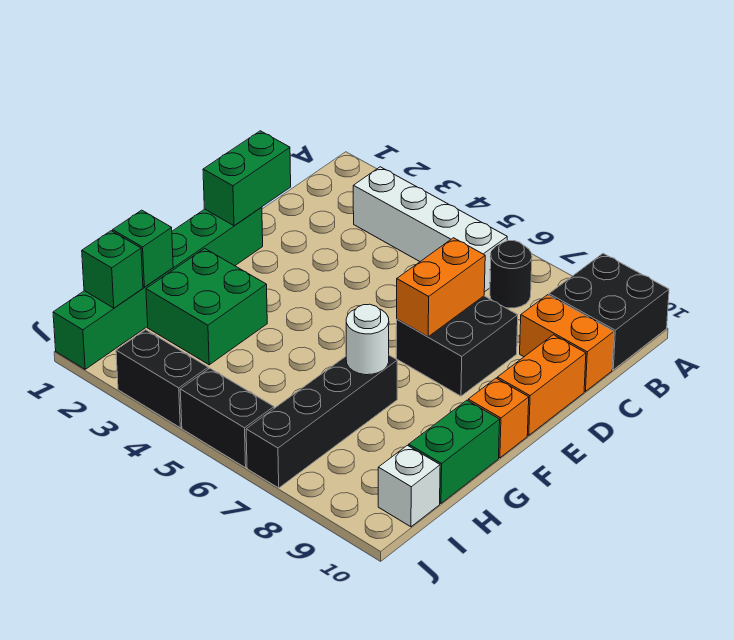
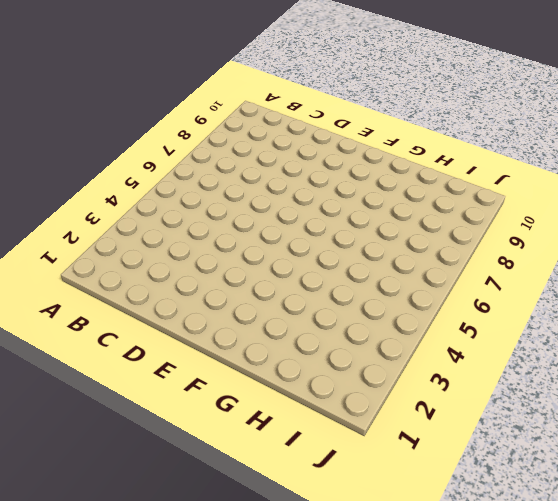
none -> black 2x2 brick [549,254,669,370]
none -> white 1x4 brick [353,167,507,292]
none -> black 1x1 round brick [490,241,532,308]

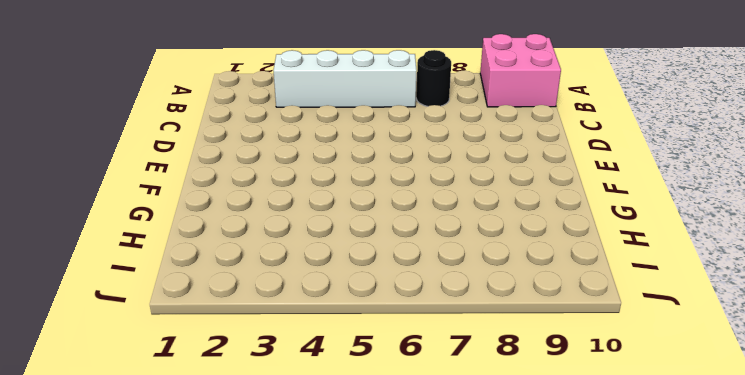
pink 2x2 brick [480,34,561,107] -> black 2x2 brick [549,254,669,370]
none -> orange 1x2 brick [520,295,614,391]
none -> black 2x2 brick [396,296,518,396]
none -> orange 1x2 brick [497,335,586,435]

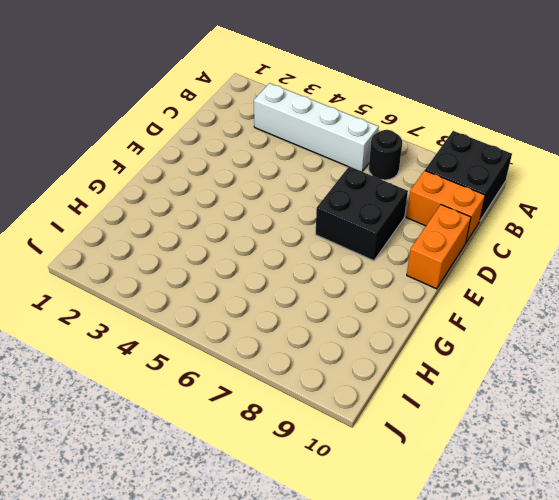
none -> green 1x6 brick [53,207,263,369]
none -> orange 1x1 brick [468,378,529,458]
none -> green 2x2 brick [146,249,267,365]

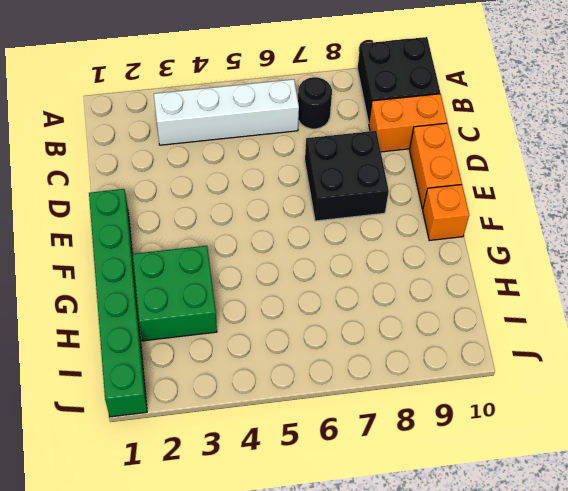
none -> black 1x4 brick [246,355,397,488]
none -> green 1x2 brick [409,400,500,503]
none -> white 1x1 brick [378,445,440,527]

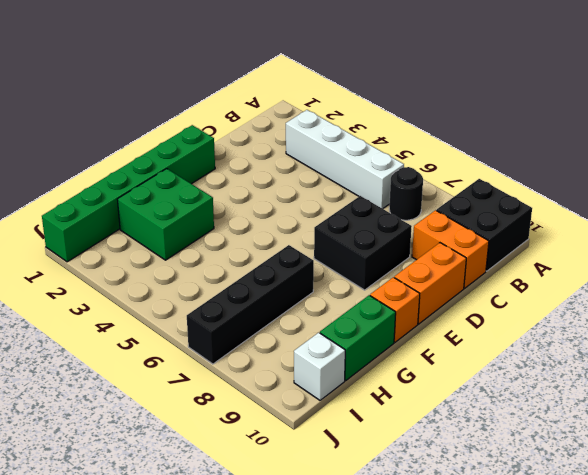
none -> black 1x2 brick [116,330,208,428]
none -> black 1x2 brick [180,368,274,468]
none -> green 1x2 brick [203,131,291,226]

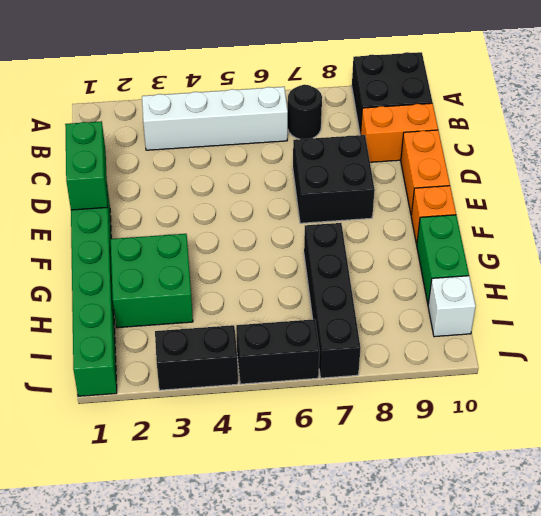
none -> orange 1x2 brick [397,238,485,337]
none -> white 1x1 round brick [346,304,389,375]
none -> green 1x1 brick [113,210,173,287]

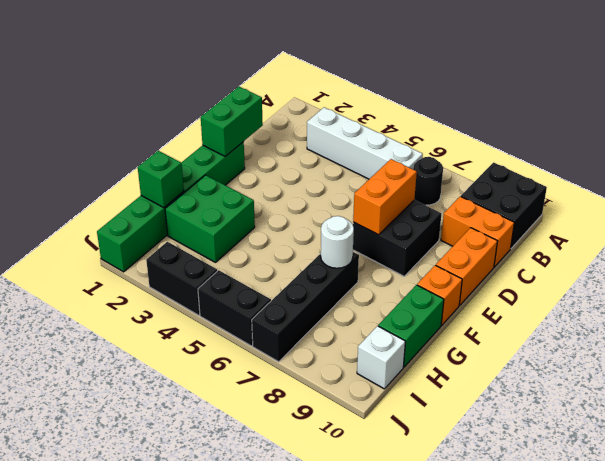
none -> green 1x1 brick [82,231,143,308]

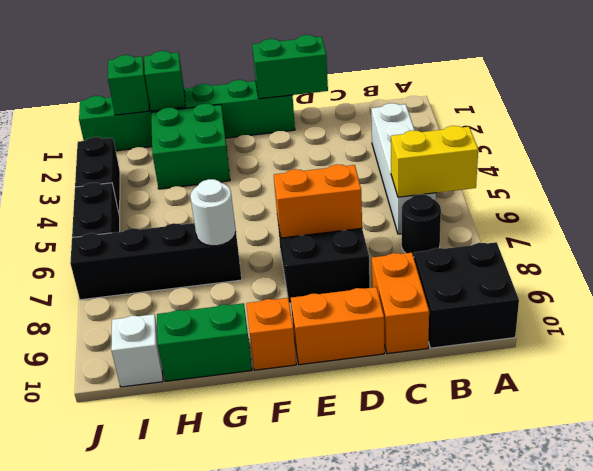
yellow 1x2 brick [391,126,478,197] -> none

